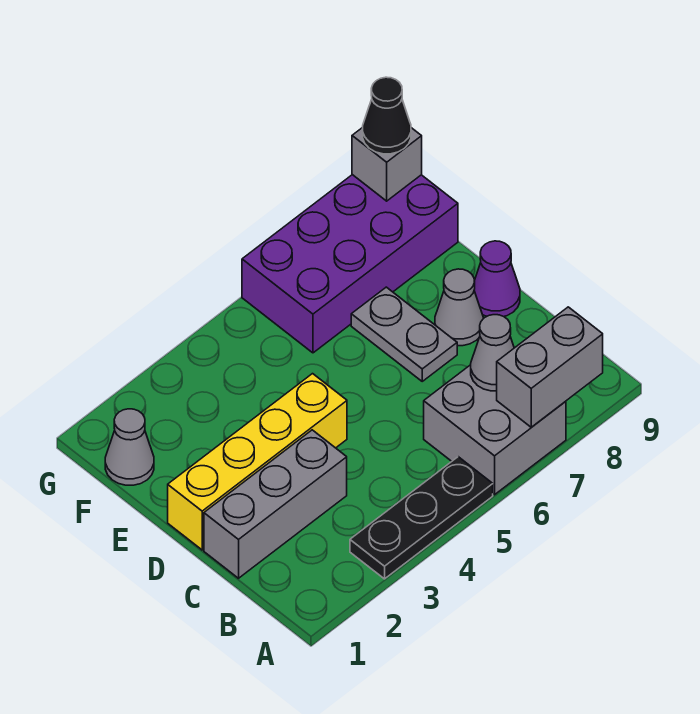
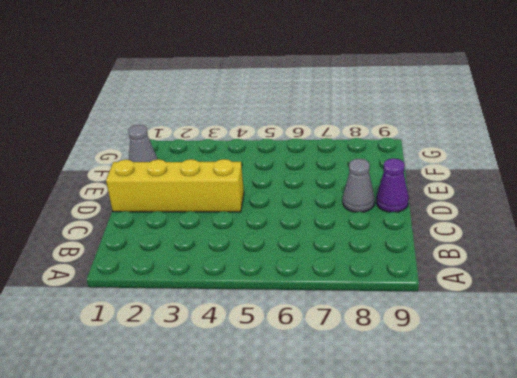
none -> black 1x3 plate [350,457,493,579]
none -> grey 2x2 brick [424,365,566,495]
none -> grey 1x3 brick [204,430,347,578]

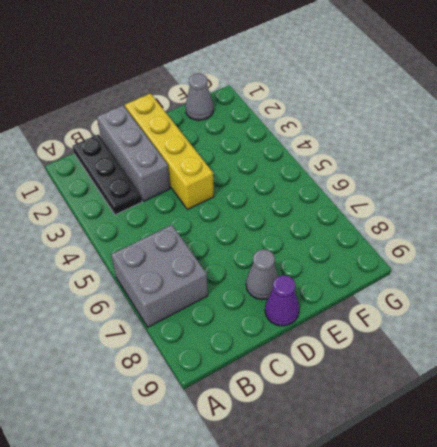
black 1x3 plate [72,134,142,215] -> black 1x3 plate moved to [350,457,493,579]
none -> grey 1x2 plate [351,287,457,381]
none -> purple 2x4 brick [242,175,458,353]
none -> grey 1x2 brick [497,307,603,427]

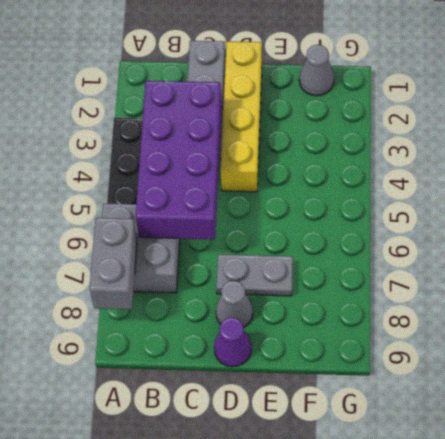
purple 2x4 brick [136,81,222,240] -> purple 2x4 brick moved to [242,175,458,353]
none -> grey 1x1 cone [471,315,514,391]
none -> grey 1x1 brick [352,127,422,201]
none -> black 1x1 cone [363,77,411,154]

